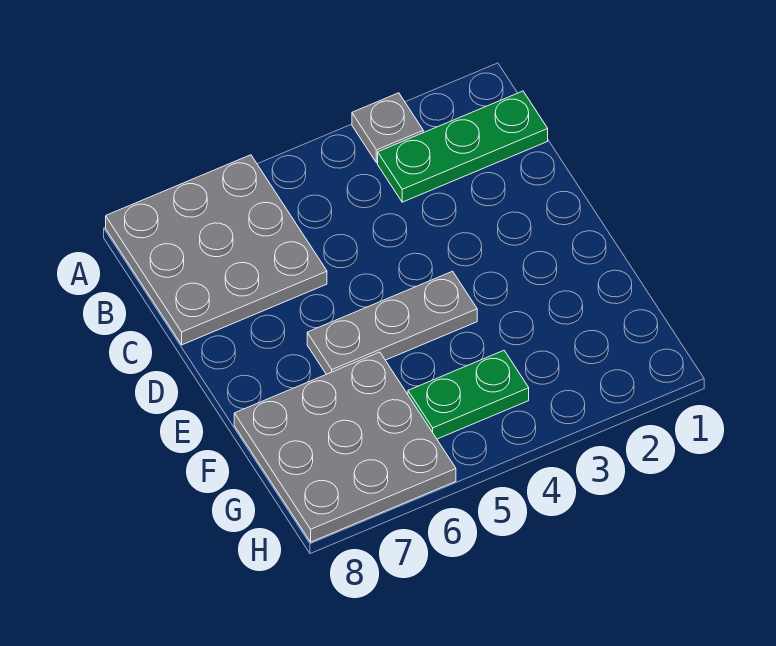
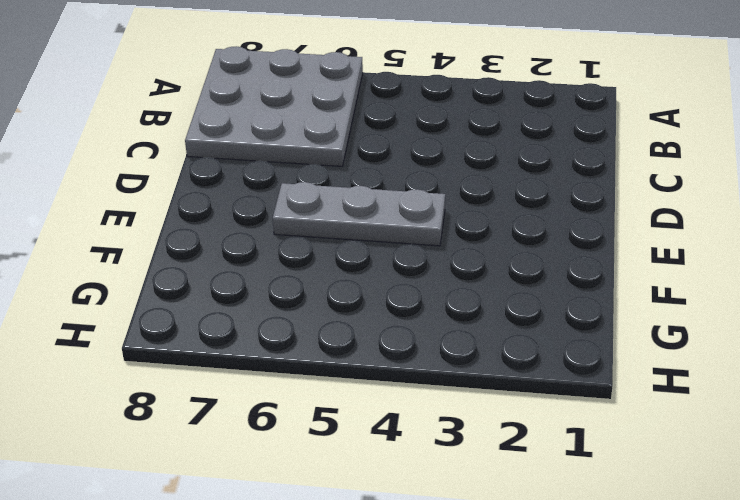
none -> grey 1x1 plate [352,93,423,163]
none -> green 1x3 plate [378,91,548,202]

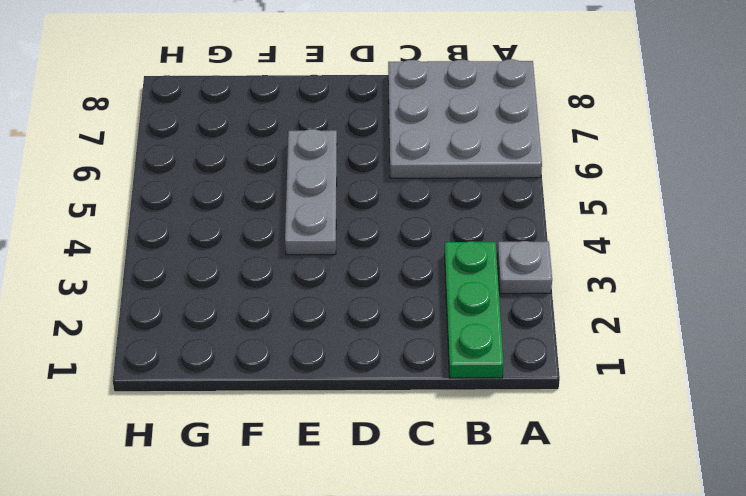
none -> grey 3x3 plate [234,352,456,542]
none -> green 1x2 plate [408,350,529,439]

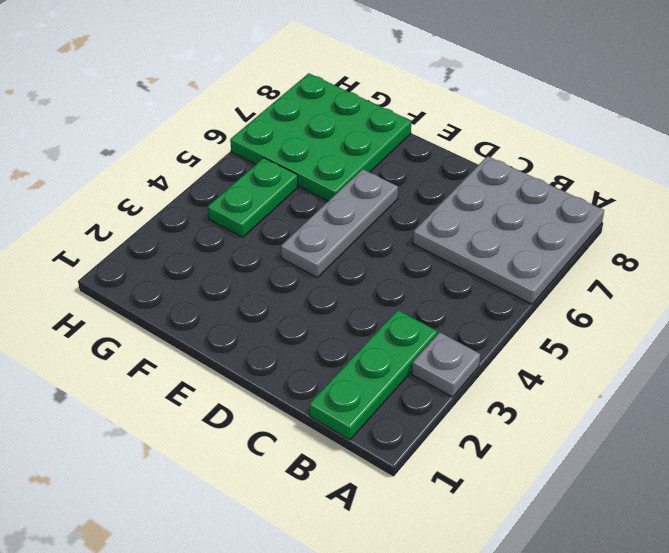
green 3x3 plate [230,73,411,201] -> grey 3x3 plate [234,352,456,542]

